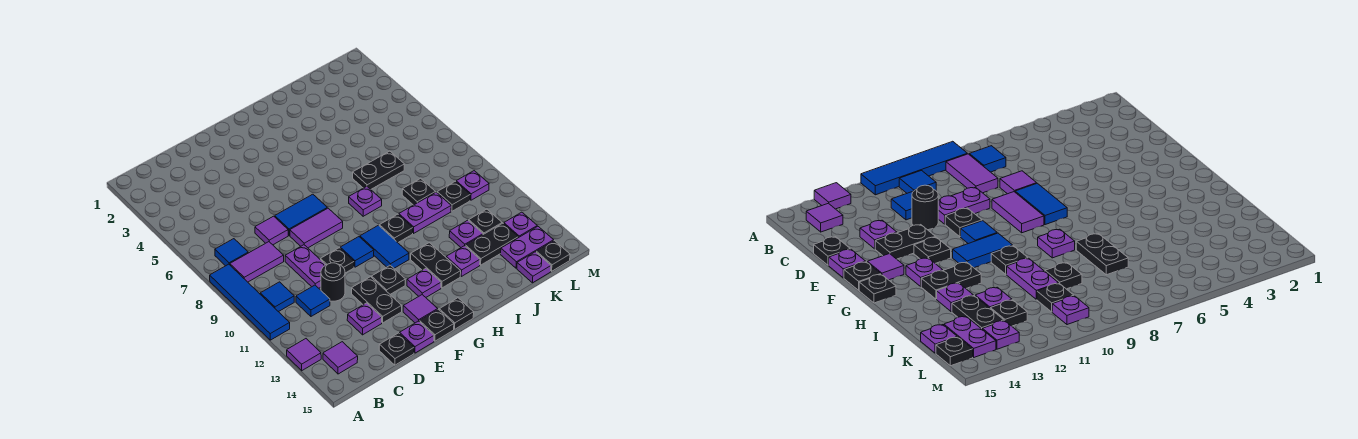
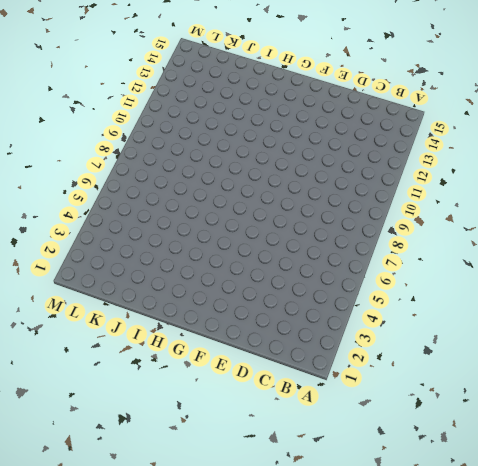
none -> blue 1x4 tile [210,264,290,340]
none -> purple 1x1 tile [287,339,321,371]
none -> blue 1x1 tile [215,239,248,266]
none -> purple 1x2 tile [230,242,284,282]

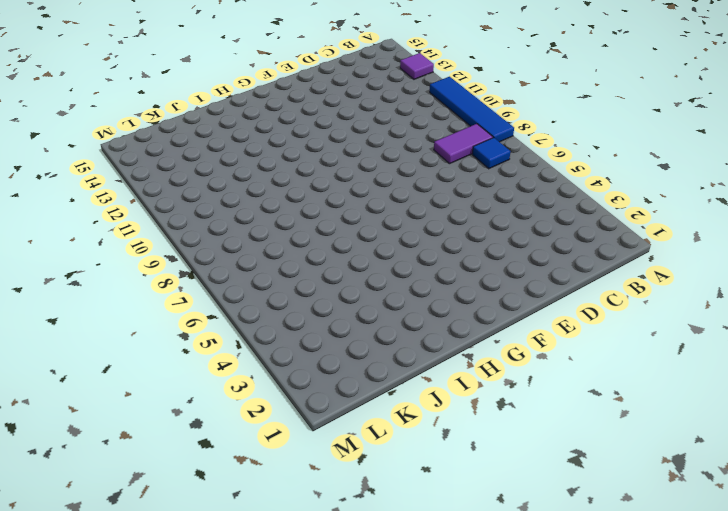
none -> blue 1x1 tile [260,282,294,312]
none -> purple 1x1 tile [323,342,358,374]
none -> blue 1x1 tile [296,285,330,316]
none -> purple 1x1 tile [255,216,288,245]

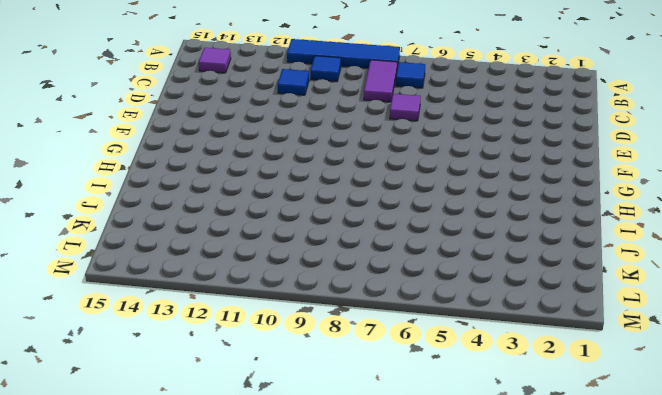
none -> purple 1x1 tile [287,339,321,371]
none -> purple 1x2 plate [285,245,325,288]
none -> black 1x1 round brick [321,263,345,301]
none -> purple 1x1 plate [347,303,382,335]

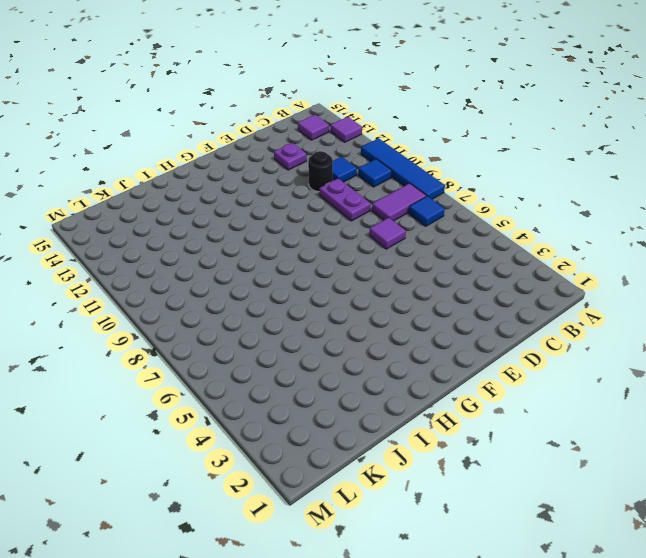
none -> black 1x1 plate [379,333,414,365]
none -> blue 1x2 tile [275,194,327,235]
none -> purple 1x2 tile [290,208,343,248]
none -> black 1x1 plate [321,248,354,273]

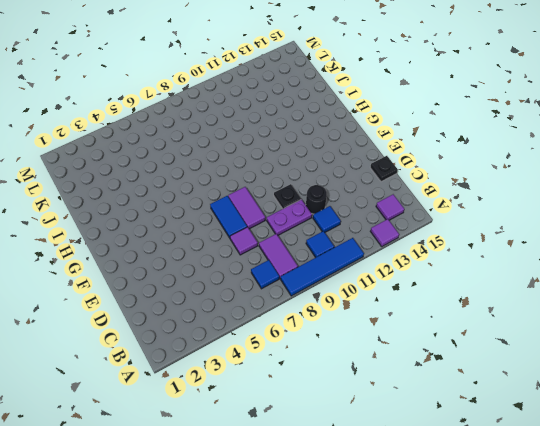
none -> purple 1x1 plate [347,303,382,335]
none -> black 1x2 plate [352,277,402,323]
none -> purple 1x1 plate [400,321,434,353]
none -> blue 1x1 tile [340,237,374,267]

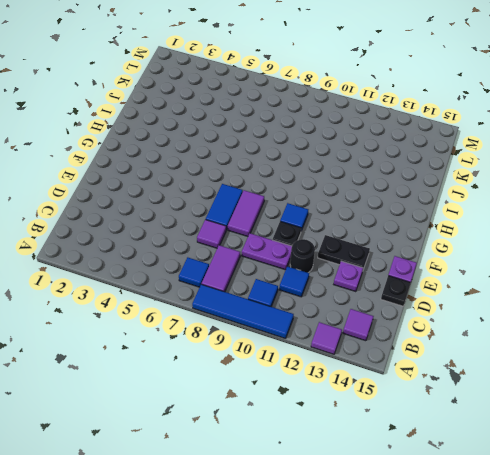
none -> black 1x1 plate [372,265,405,294]
none -> purple 1x1 tile [403,295,438,323]
none -> black 1x1 plate [420,309,454,341]
none -> blue 1x2 tile [360,225,409,268]

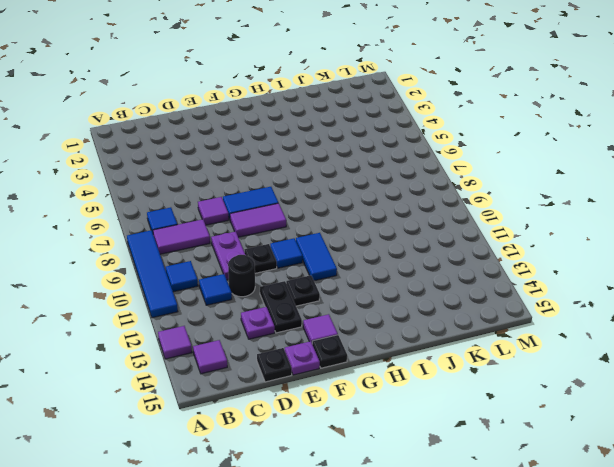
none -> purple 1x1 plate [407,268,441,297]
none -> black 1x1 plate [439,298,474,329]
none -> purple 1x1 plate [349,186,382,216]
none -> black 1x1 plate [379,214,413,242]

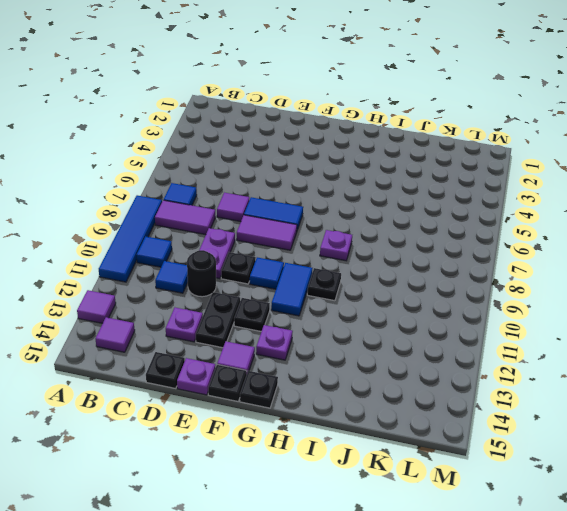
none -> black 1x2 plate [411,243,461,288]
none -> black 1x2 plate [353,151,404,189]
none -> purple 1x2 plate [399,192,451,233]
none -> purple 1x1 plate [446,246,480,276]

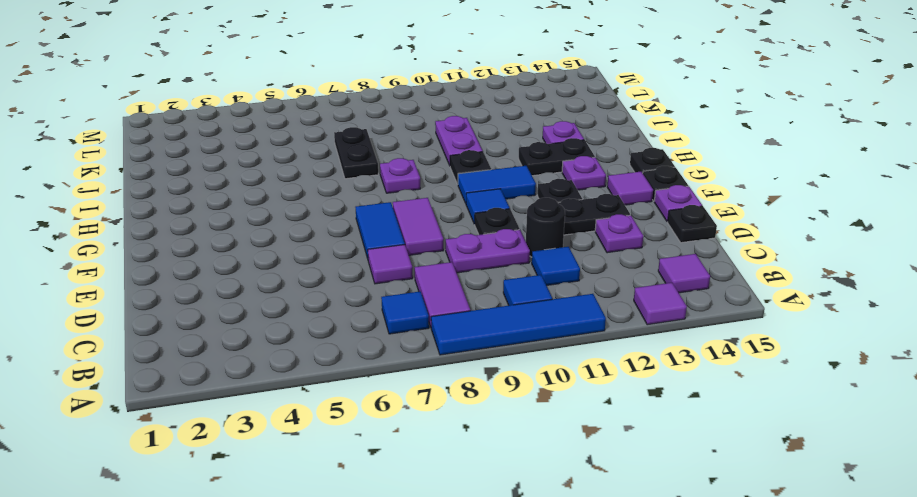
none -> black 1x1 plate [402,178,436,205]
none -> purple 1x1 plate [449,220,483,247]
none -> black 1x2 plate [466,223,518,265]
none -> black 1x1 plate [437,181,470,211]

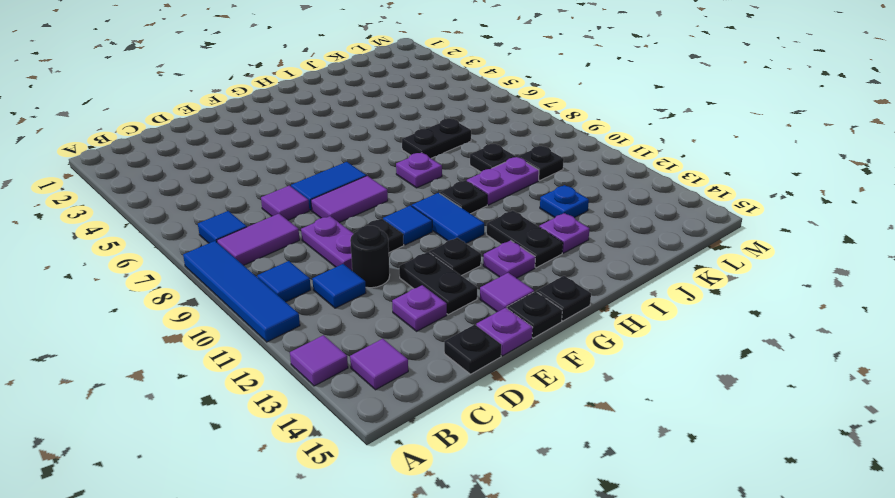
blue 1x1 plate [540,185,589,218] -> purple 1x1 plate [449,220,483,247]
none -> black 1x2 plate [466,223,518,265]
none -> black 1x1 plate [469,209,502,235]
none -> purple 1x2 plate [501,226,554,268]
none -> purple 1x1 plate [517,252,551,283]

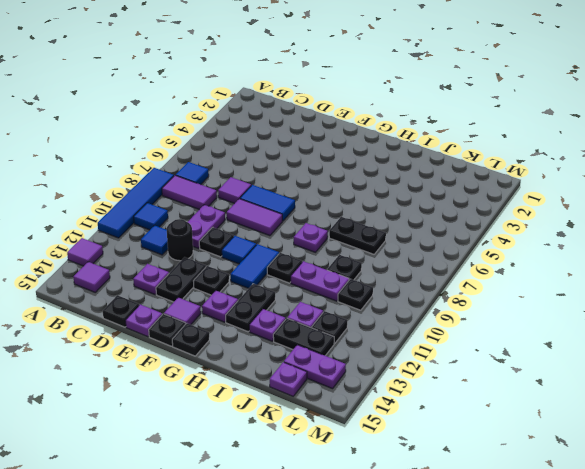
none -> purple 1x1 plate [456,171,489,200]
none -> purple 1x1 plate [504,212,537,238]
none -> black 1x1 plate [536,241,570,271]

